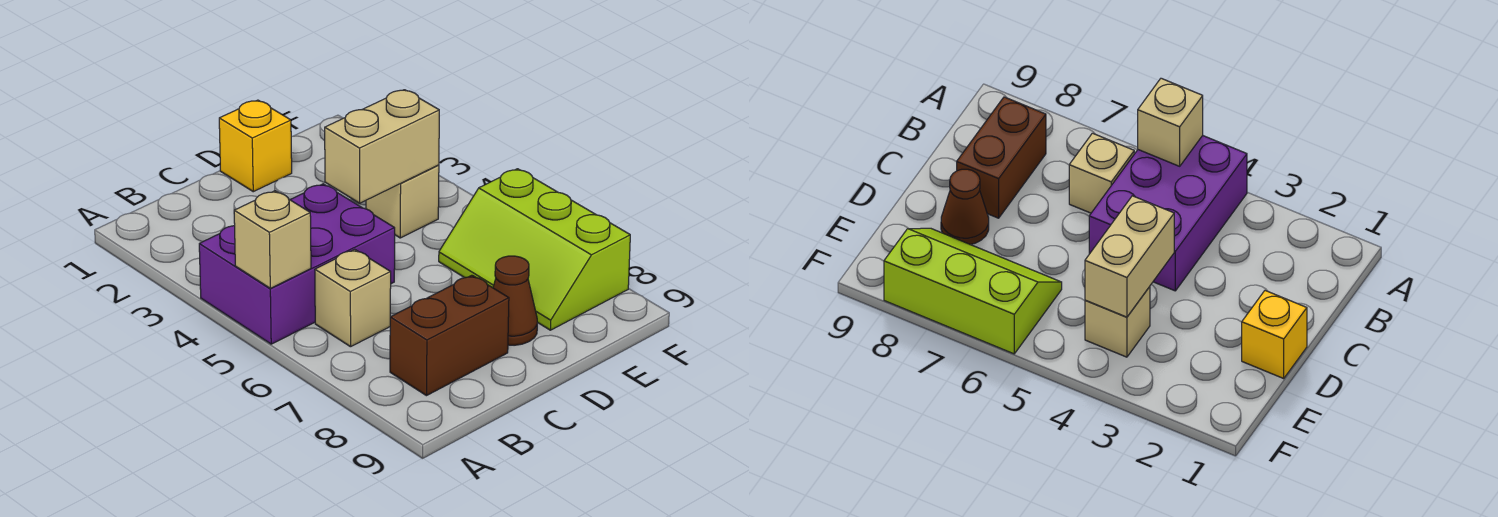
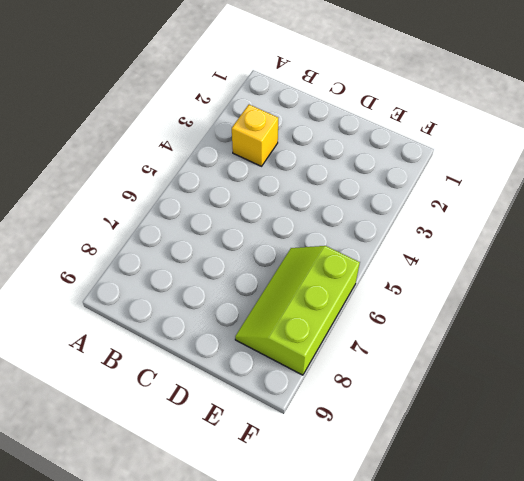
yellow 1x1 brick [232,105,278,166] -> yellow 1x1 brick moved to [219,100,292,192]
none -> purple 2x3 brick [199,184,395,344]
none -> tan 1x1 brick [315,249,391,347]

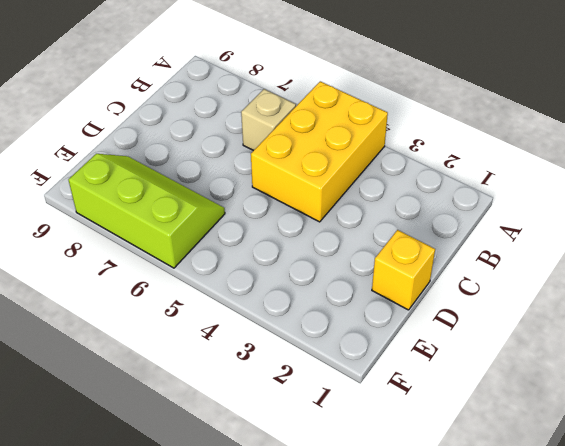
yellow 2x3 brick [251,81,388,222] -> purple 2x3 brick [199,184,395,344]
none -> brown 1x2 brick [390,275,509,396]
none -> brown 1x1 cone [493,256,537,345]

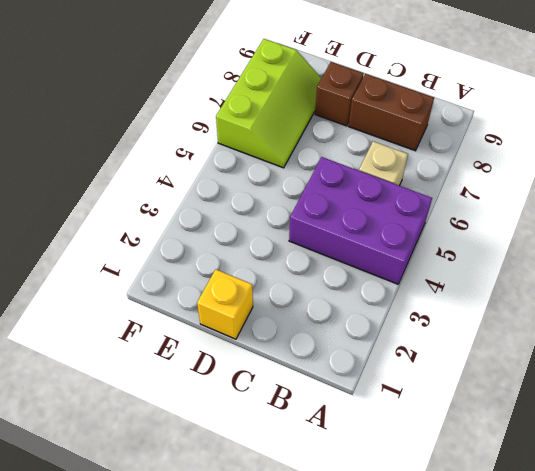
brown 1x1 brick [315,62,364,126] -> brown 1x1 cone [493,256,537,345]
none -> tan 1x1 brick [366,165,439,238]
none -> tan 1x1 brick [234,191,311,288]

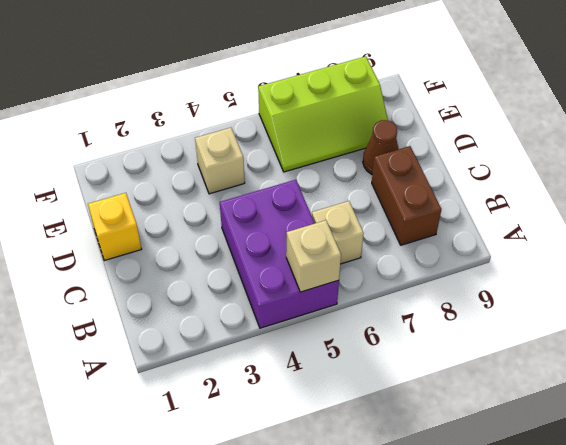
none -> tan 1x2 brick [325,90,439,203]

